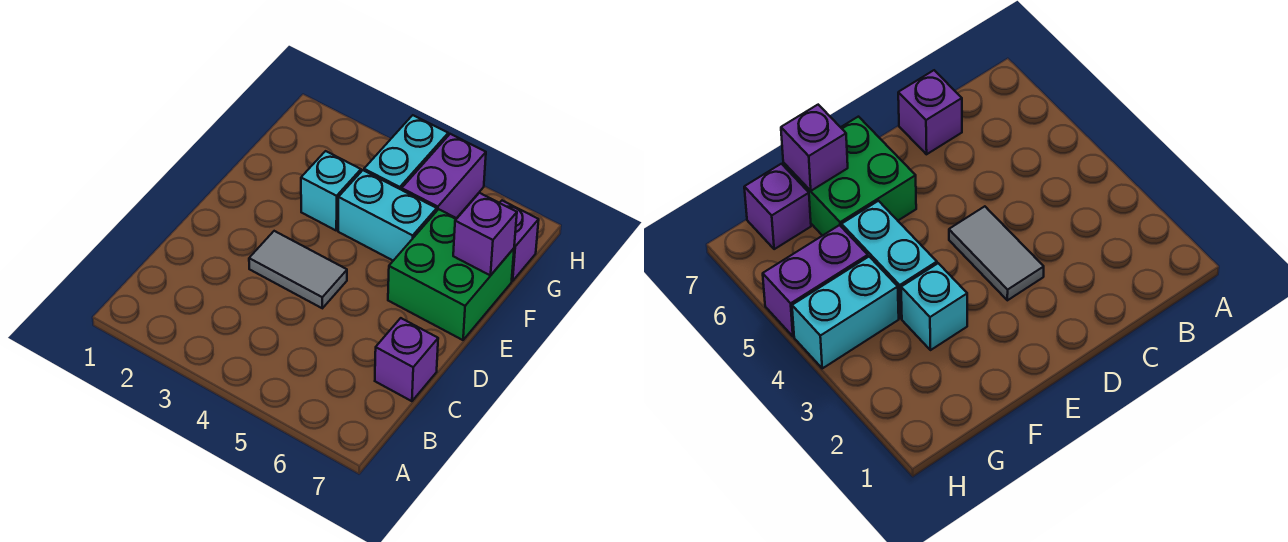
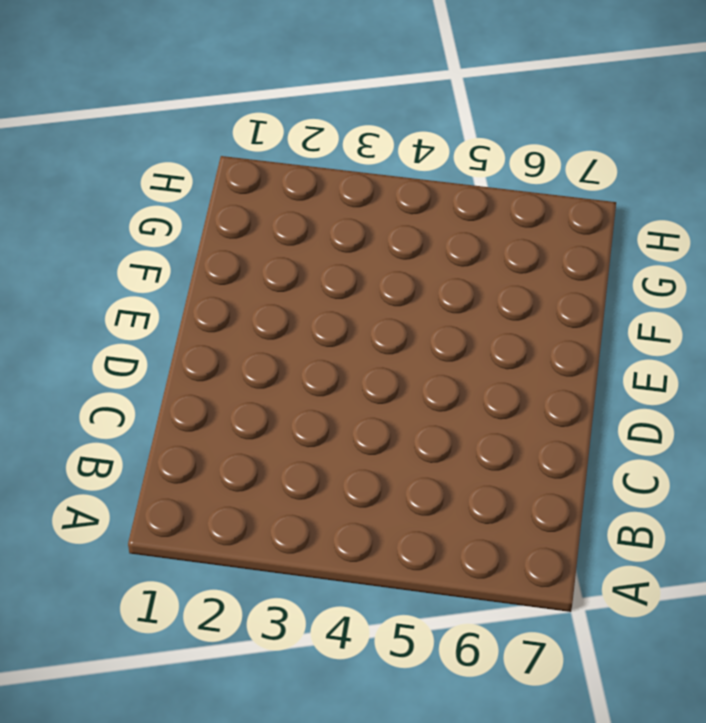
none -> purple 1x1 brick [375,318,438,401]
none -> grey 1x2 tile [249,231,347,308]

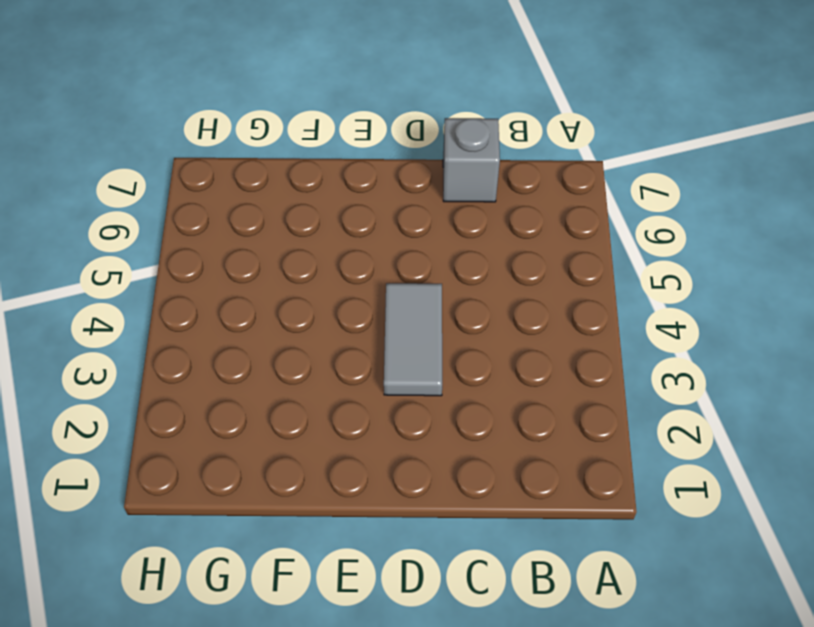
grey 1x1 brick [443,118,500,202] -> purple 1x1 brick [375,318,438,401]
none -> green 2x2 brick [388,209,514,340]
none -> cyan 1x1 brick [301,151,361,230]

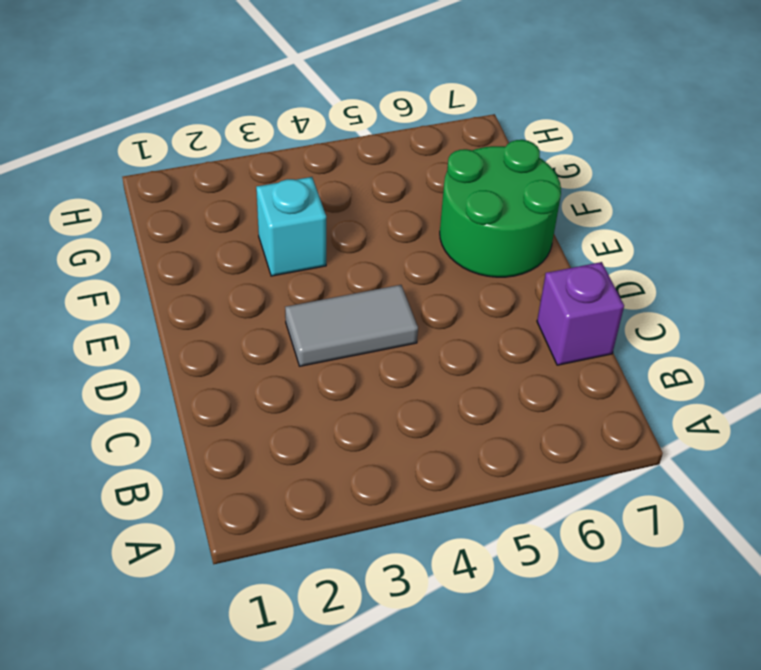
green 2x2 round brick [440,140,561,277] -> green 2x2 brick [388,209,514,340]
none -> cyan 1x2 brick [338,170,437,261]
none -> cyan 1x2 brick [364,115,448,190]

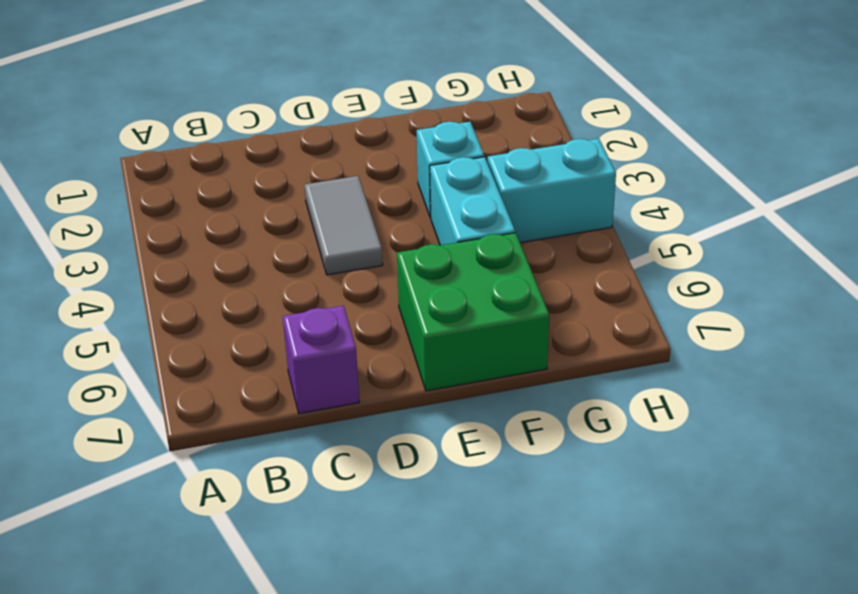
none -> purple 1x2 brick [402,134,486,218]
none -> purple 1x1 brick [500,201,539,281]

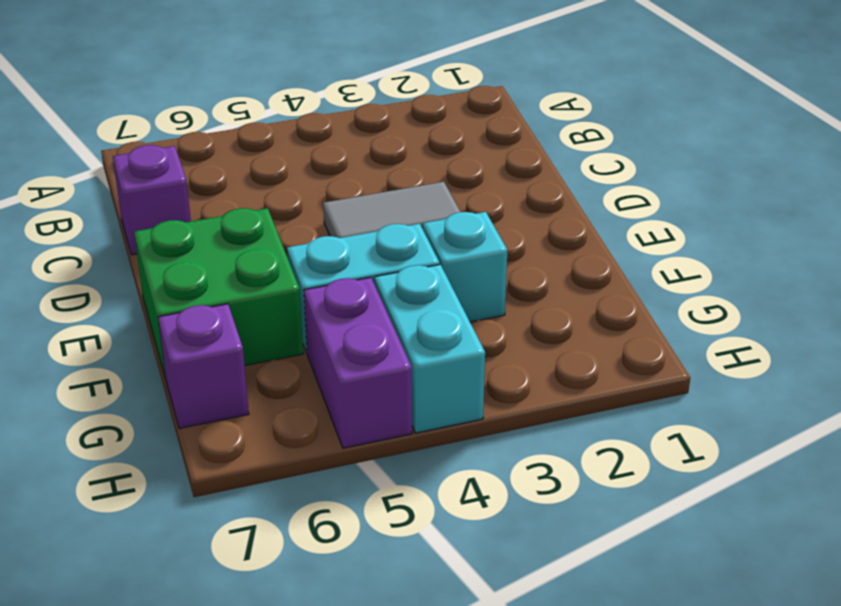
none -> purple 1x1 brick [453,193,517,276]

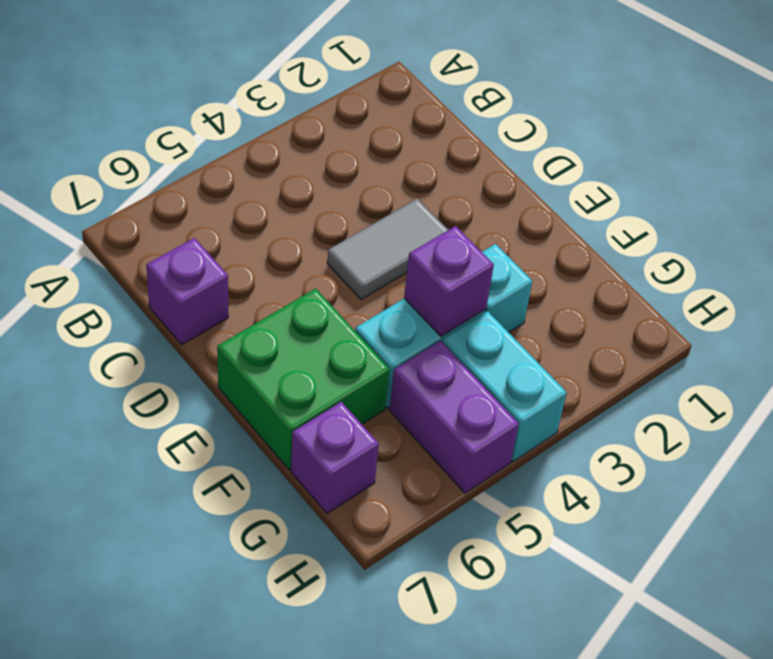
purple 1x1 brick [404,226,494,337] -> purple 1x1 brick moved to [453,193,517,276]

